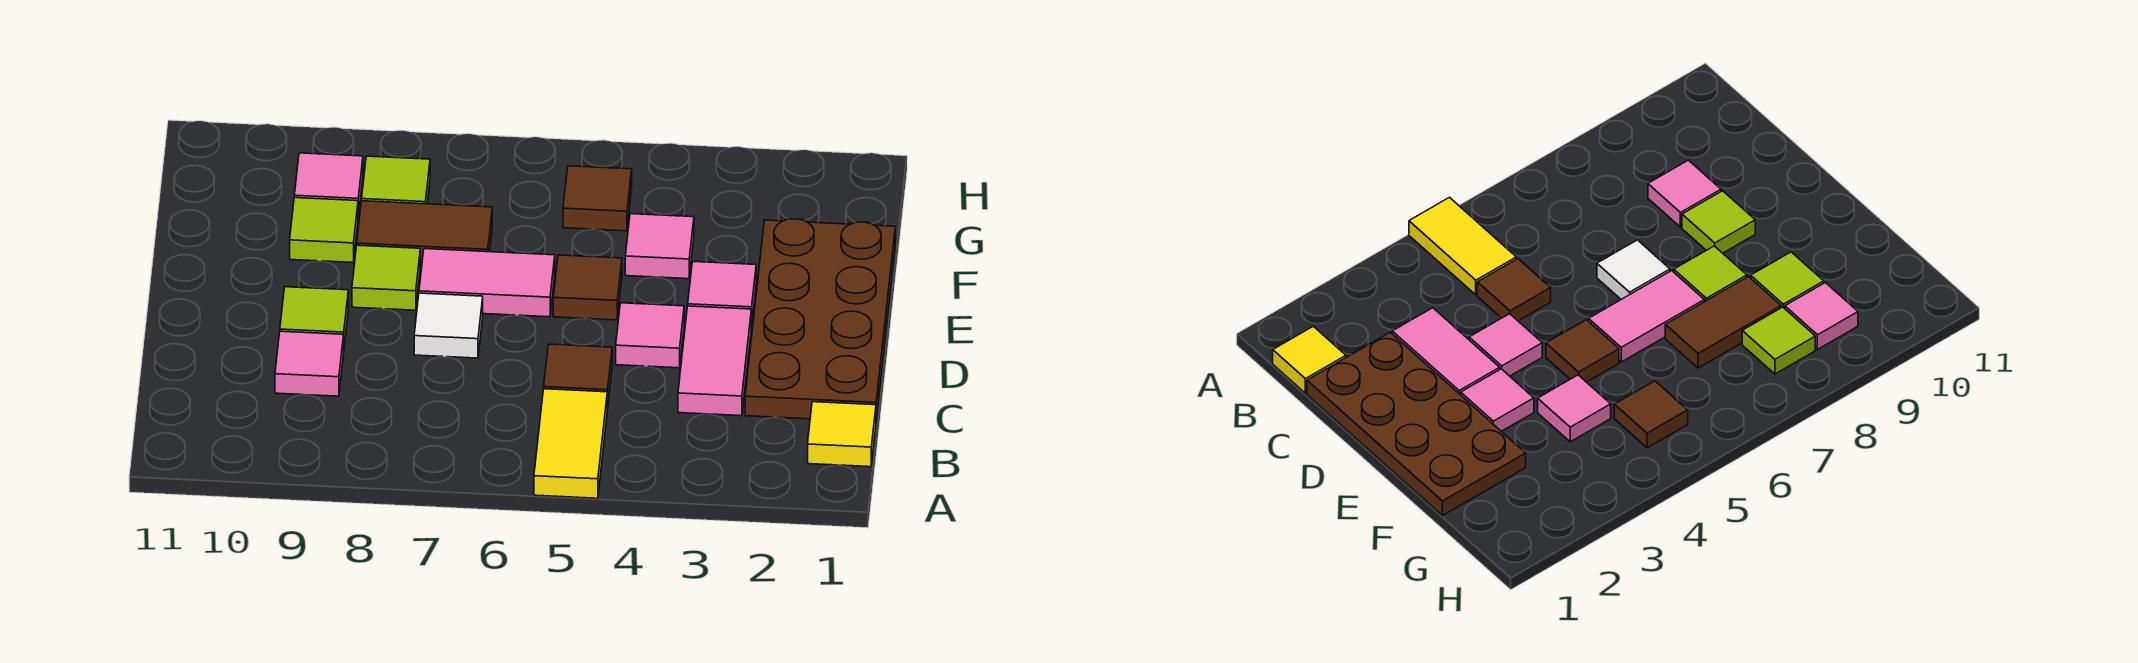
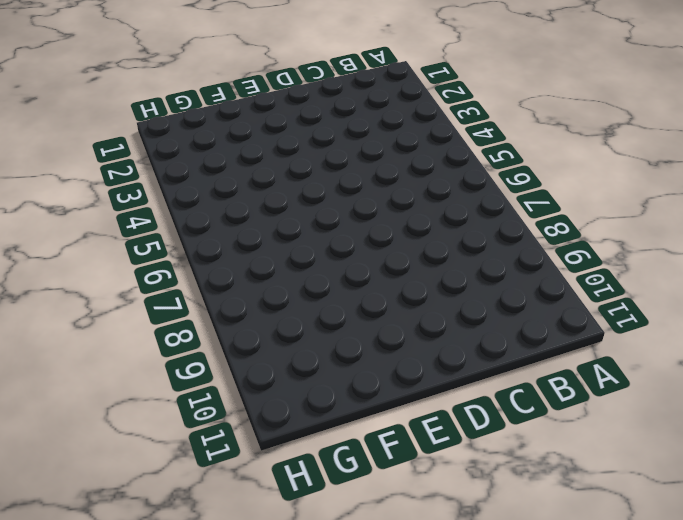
none -> yellow 1x2 tile [534,389,607,498]
none -> yellow 1x1 tile [808,402,876,467]
none -> brown 2x4 plate [745,219,895,420]

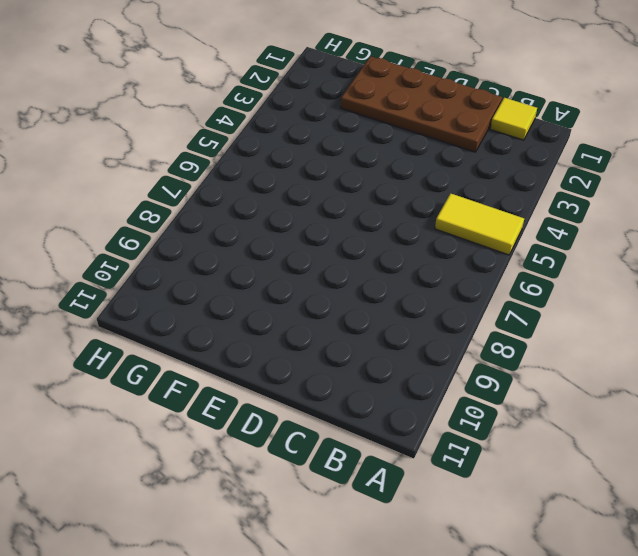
none -> pink 1x2 tile [678,306,751,416]
none -> brown 1x1 tile [544,344,612,409]
none -> pink 1x1 tile [275,331,344,396]

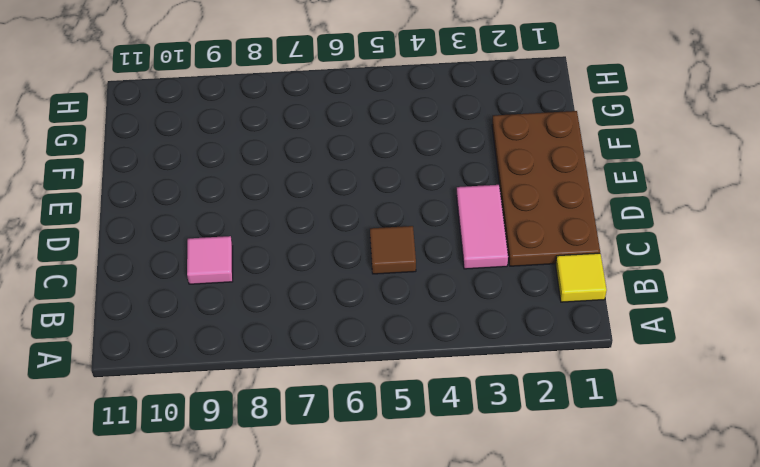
none -> yellow 1x2 tile [534,389,607,498]
none -> pink 1x1 tile [616,303,684,368]
none -> white 1x1 tile [414,293,483,358]

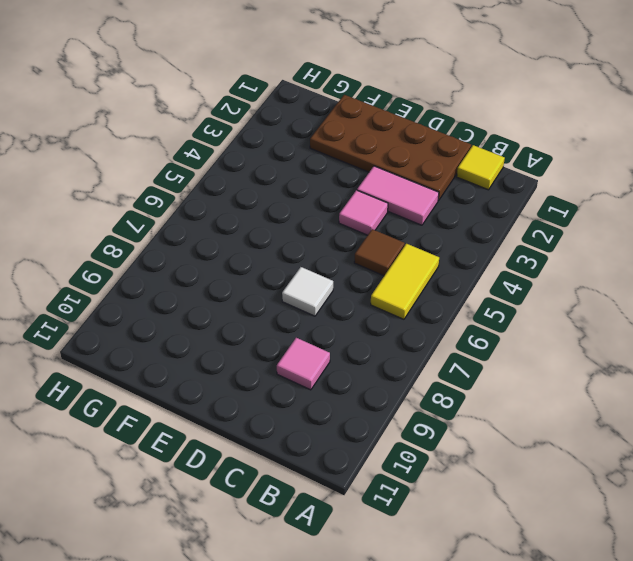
yellow 1x2 tile [371,244,439,319] -> yellow 1x2 tile turned to [534,389,607,498]
none -> lime 1x1 tile [280,287,348,346]
none -> pink 1x1 tile [688,262,756,326]
none -> brown 1x1 tile [553,255,622,320]

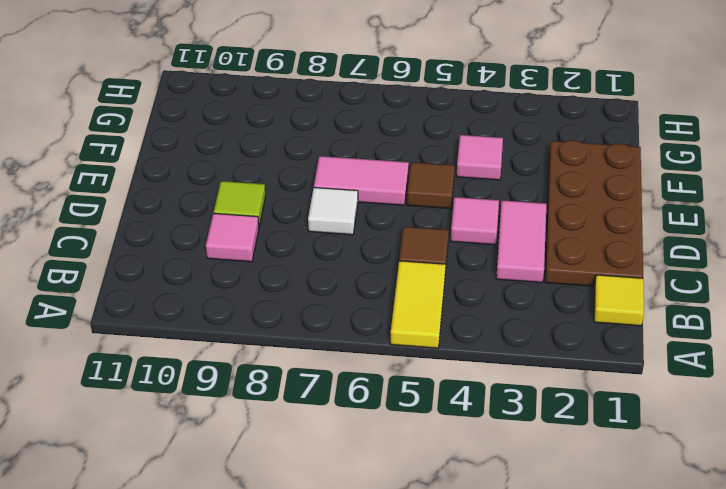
none -> pink 1x1 tile [688,262,756,326]
none -> lime 1x1 tile [352,245,420,310]
none -> brown 1x2 tile [357,201,492,266]

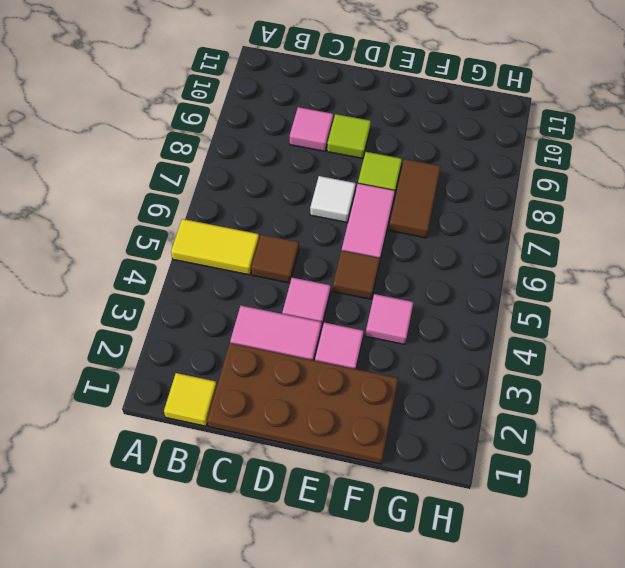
none -> lime 1x1 tile [290,198,358,263]
none -> brown 1x1 tile [563,166,632,231]
none -> lime 1x1 tile [362,156,430,204]

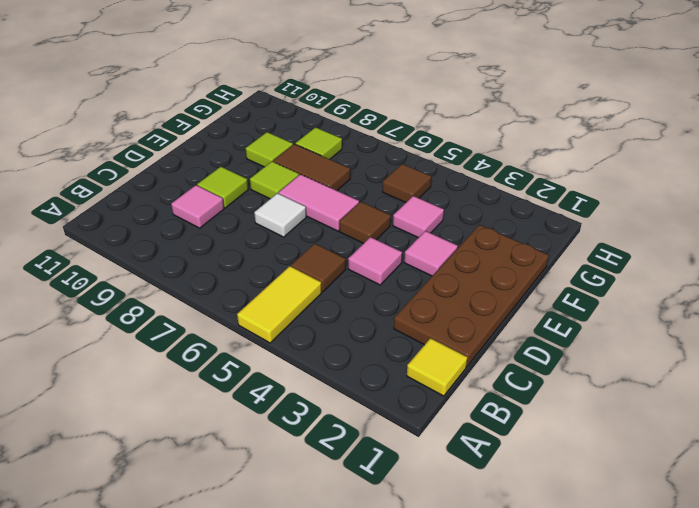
none -> pink 1x2 tile [678,306,751,416]
none -> pink 1x1 tile [294,153,363,217]

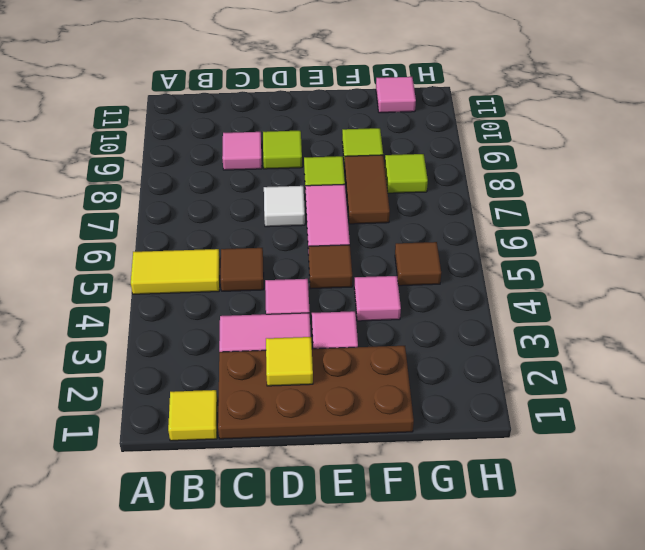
yellow 1x1 tile [266,337,313,386] -> none
pink 1x1 tile [376,77,416,113] -> pink 1x1 tile moved to [294,153,363,217]

